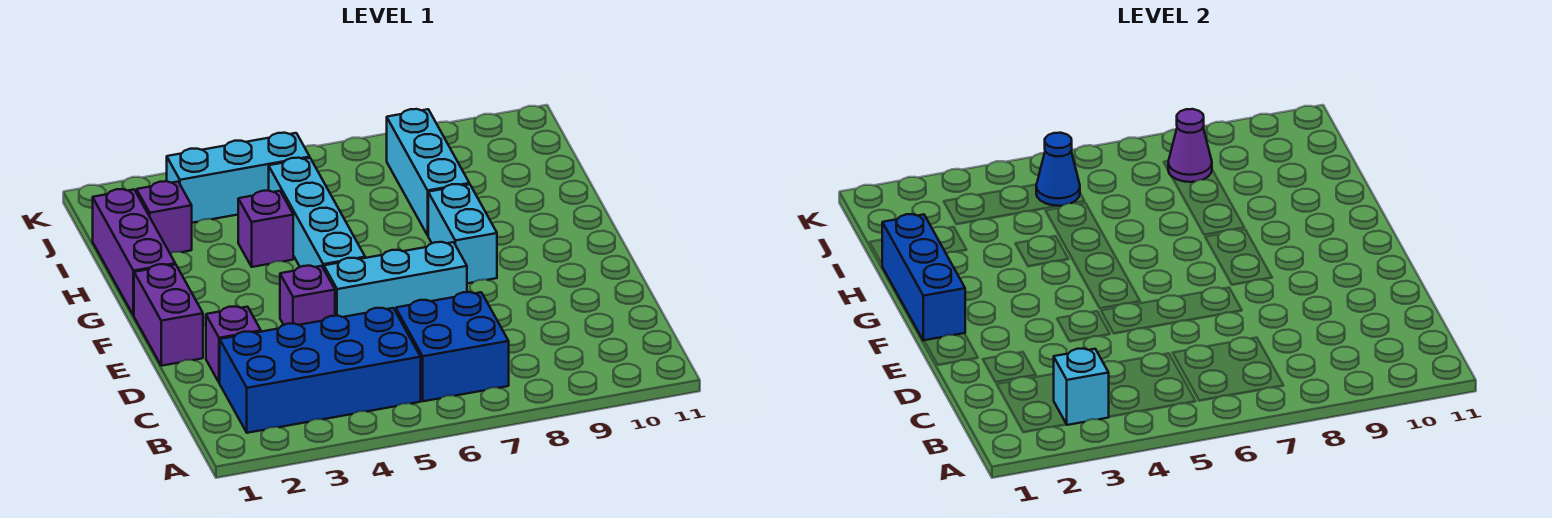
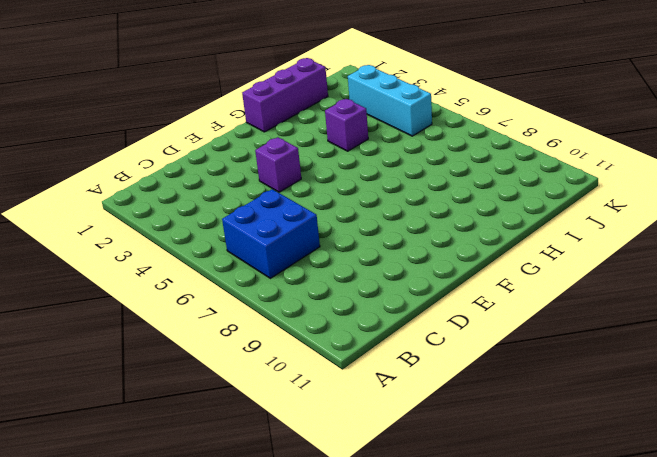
none -> blue 2x4 brick [220,308,421,433]
none -> purple 1x1 brick [206,307,261,383]
none -> purple 1x2 brick [134,264,203,366]

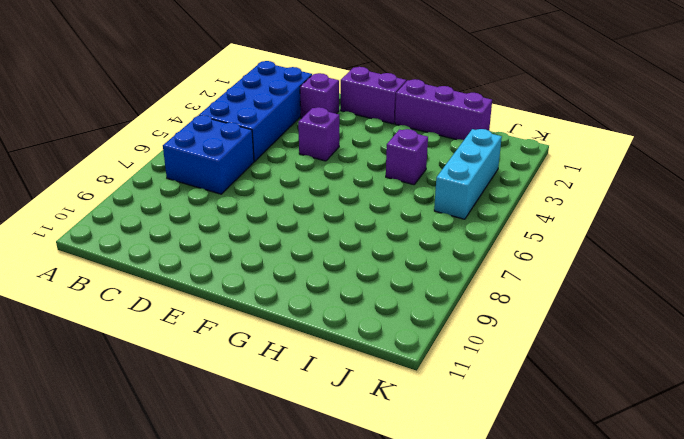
none -> cyan 1x3 brick [324,242,467,317]
none -> cyan 1x4 brick [269,158,365,269]
none -> cyan 1x2 brick [428,184,497,283]

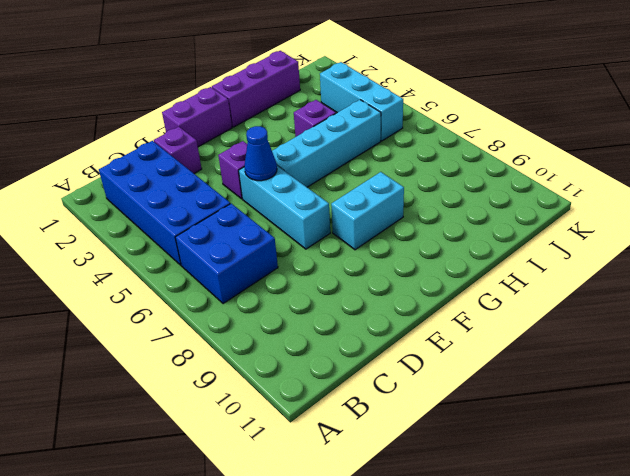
blue 1x1 cone [244,126,277,181] -> blue 1x1 cone moved to [1036,133,1080,206]
none -> cyan 1x3 brick [387,109,469,235]
none -> purple 1x1 brick [137,181,192,253]
none -> cyan 1x1 brick [1054,349,1109,425]

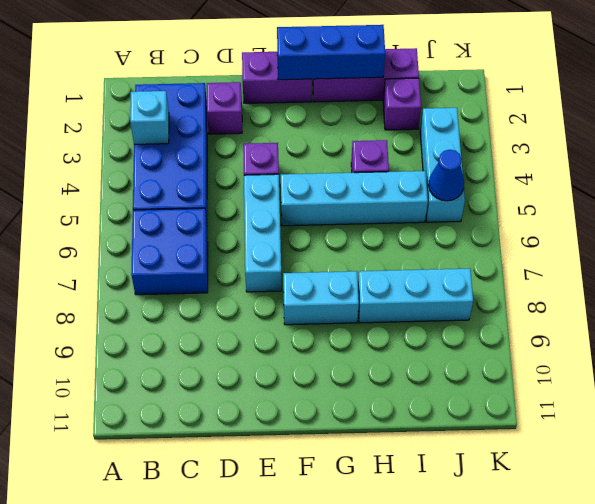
none -> purple 1x1 cone [1168,109,1212,182]

